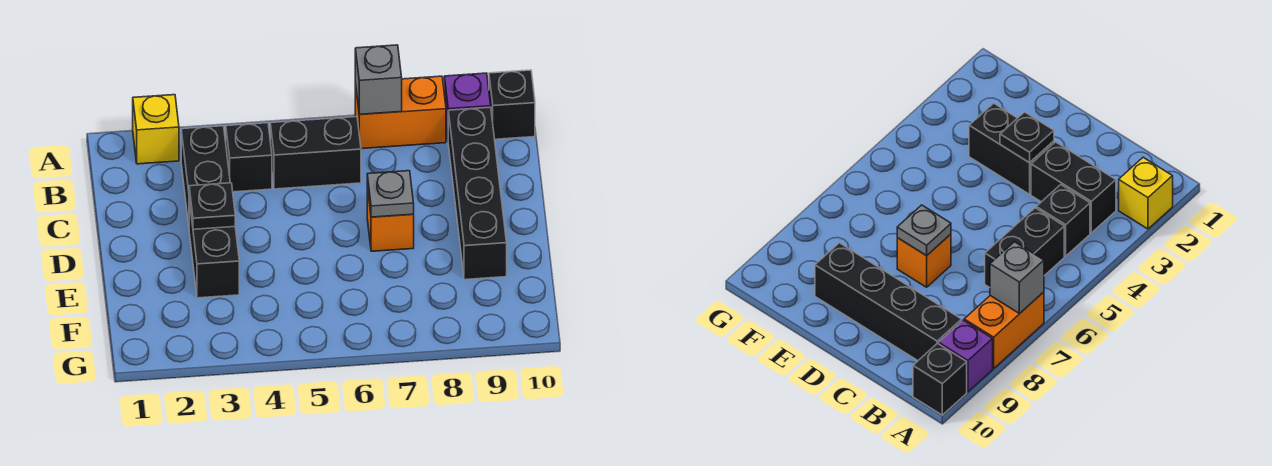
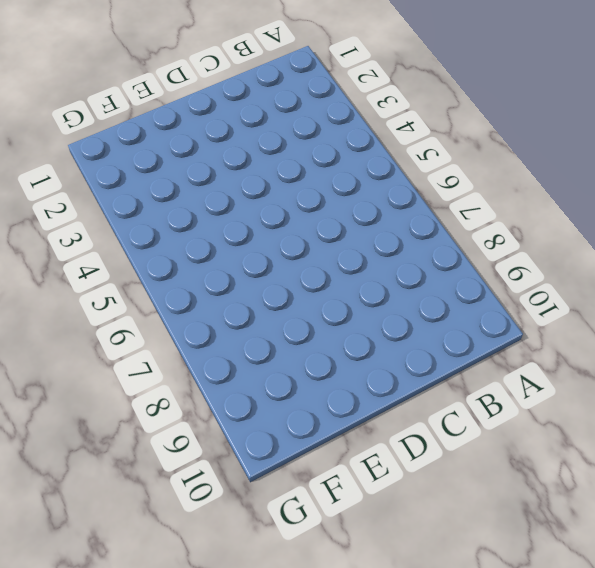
none -> yellow 1x1 brick [133,95,179,164]
none -> orange 1x2 brick [355,76,446,149]
none -> purple 1x1 brick [444,73,491,136]

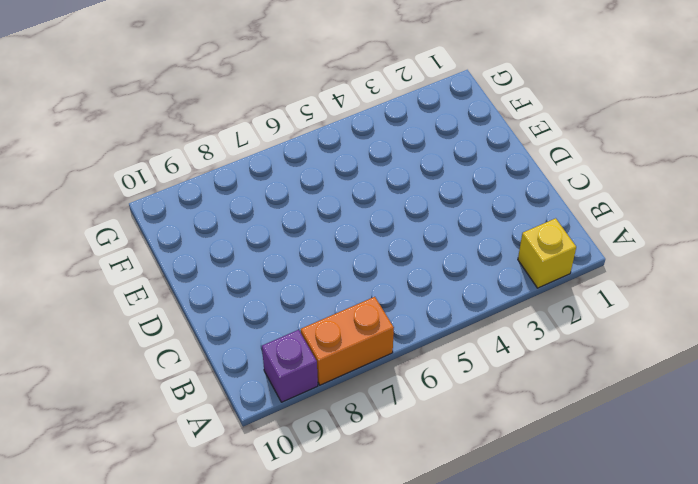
none -> black 1x1 brick [489,70,535,139]
none -> black 1x2 brick [181,126,230,225]
none -> black 1x1 brick [226,123,272,192]

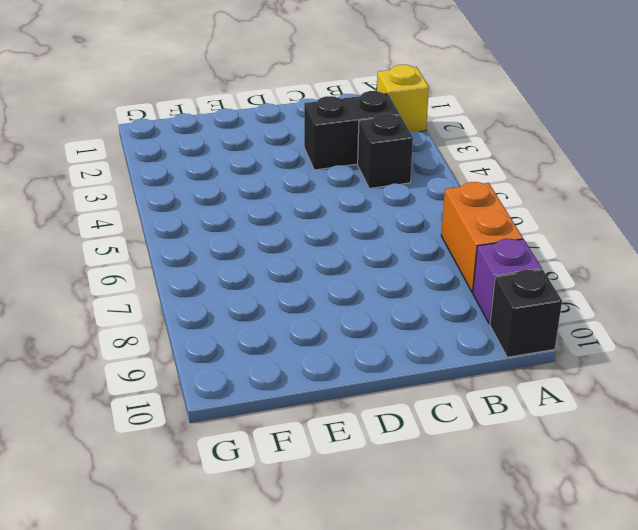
none -> black 1x2 brick [270,117,361,189]
none -> black 1x4 brick [448,107,507,280]
none -> black 1x2 brick [189,200,239,298]

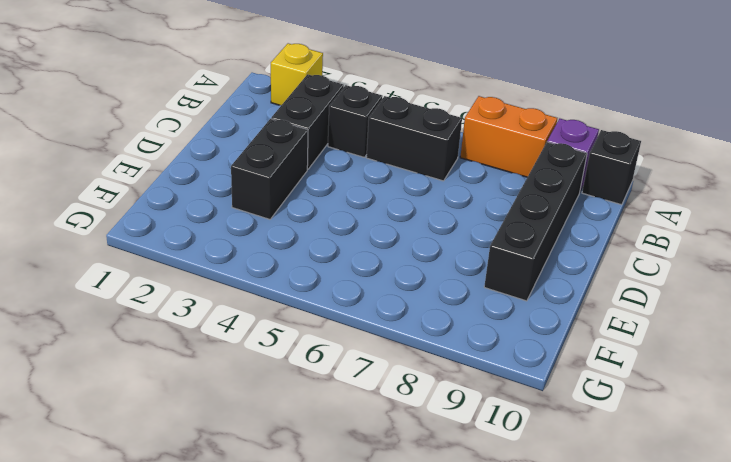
none -> orange 1x1 brick [367,187,414,251]
none -> grey 1x1 brick [355,45,402,114]
none -> black 1x1 plate [189,183,235,229]

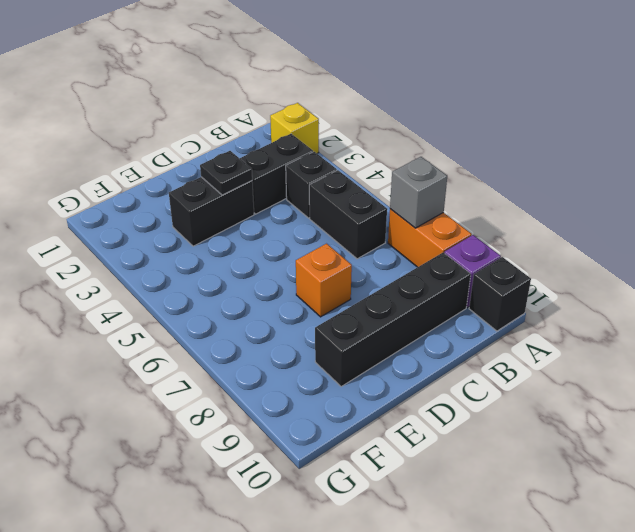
none -> grey 1x1 plate [367,171,414,217]

